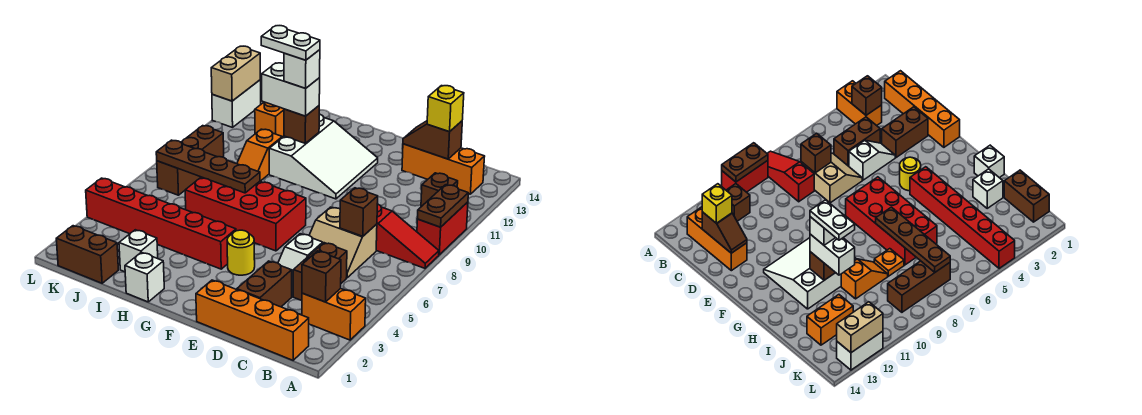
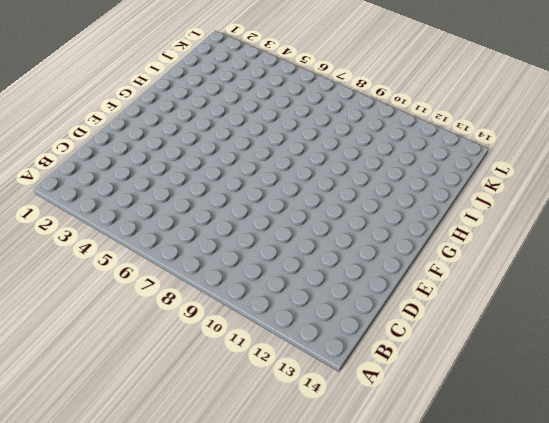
none -> orange 1x2 brick [302,289,366,340]
none -> red 1x3 slope [376,204,439,268]
none -> red 1x2 brick [417,202,468,255]
none -> orange 1x4 brick [196,280,309,360]

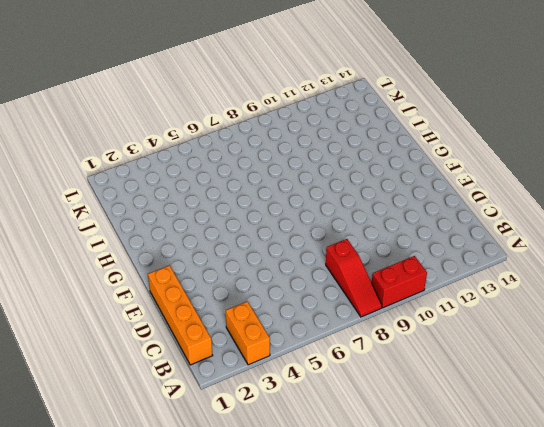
none -> brown 1x1 brick [421,173,458,207]
none -> orange 1x3 brick [402,144,485,194]
none -> brown 1x2 brick [293,243,347,300]
none -> tan 2x2 slope [309,207,377,278]

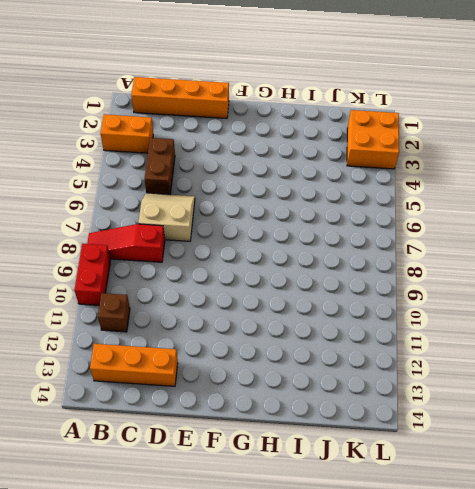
orange 2x2 brick [347,110,399,169] -> none
none -> brown 1x2 brick [237,261,292,307]
none -> white 1x2 slope [278,234,323,297]
none -> yellow 1x1 round brick [227,230,255,275]
none -> red 2x4 brick [185,177,306,251]

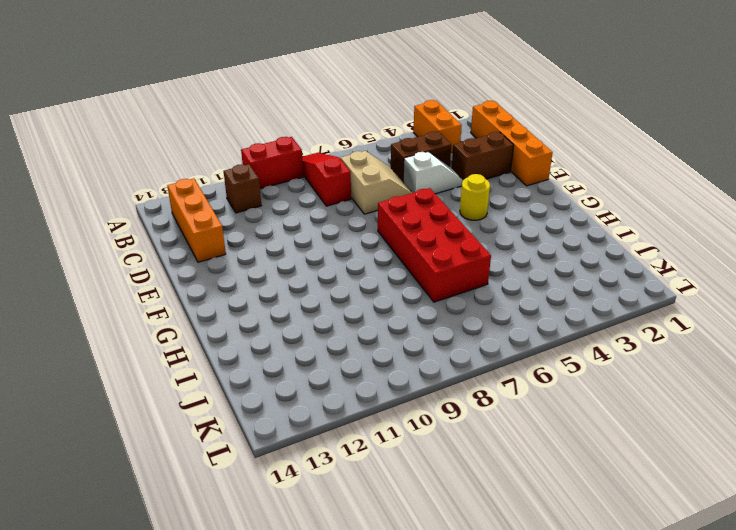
none -> white 3x3 slope [269,114,378,199]
none -> red 1x6 brick [86,178,236,269]
none -> white 1x1 brick [125,252,164,302]
none -> white 1x1 brick [119,230,158,272]

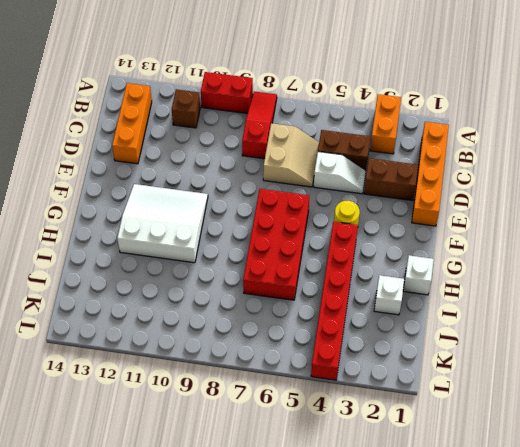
none -> orange 1x1 plate [874,249,904,276]
none -> orange 1x2 slope [237,129,282,181]
none -> brown 1x2 brick [56,226,118,283]
none -> orange 1x2 brick [255,102,284,137]

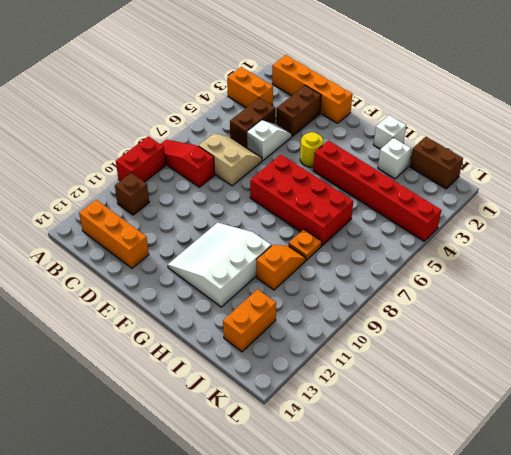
none -> brown 1x3 brick [157,126,224,195]
none -> white 1x2 brick [212,80,261,128]
none -> brown 1x2 plate [417,185,468,227]
none -> brown 1x1 brick [302,251,341,302]

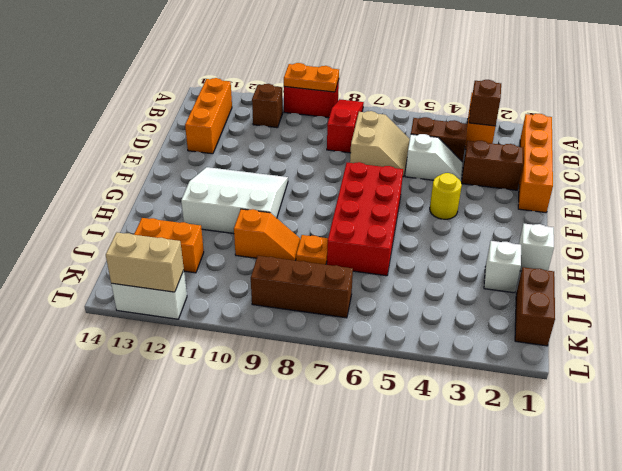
orange 1x2 plate [284,63,339,92] -> brown 1x2 plate [417,185,468,227]
none -> red 1x6 brick [86,178,236,269]
none -> brown 1x1 brick [340,188,378,236]
none -> brown 1x2 slope [403,121,462,159]
none -> brown 1x4 plate [156,140,260,193]

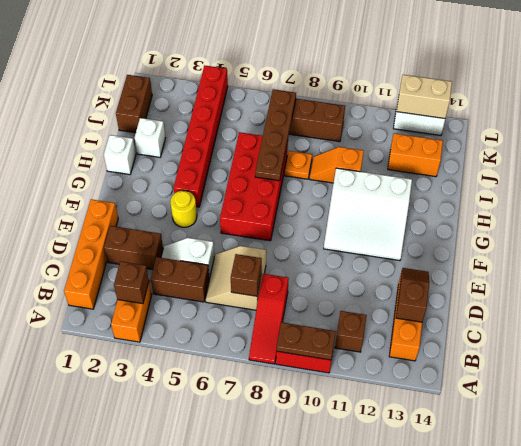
none -> brown 1x1 brick [284,106,319,143]
none -> yellow 1x1 brick [427,86,464,132]
none -> white 1x2 brick [262,63,320,116]
none -> white 1x1 brick [284,50,320,88]

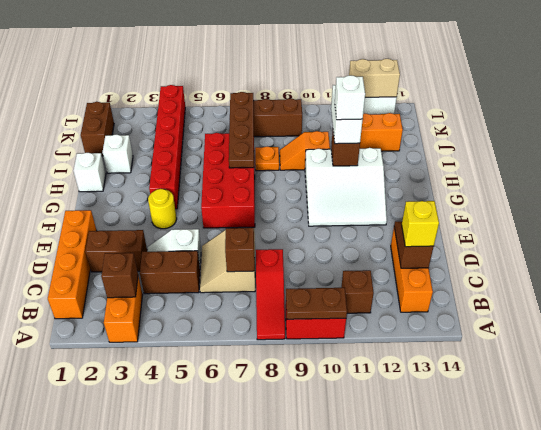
none -> white 1x2 plate [261,26,320,60]

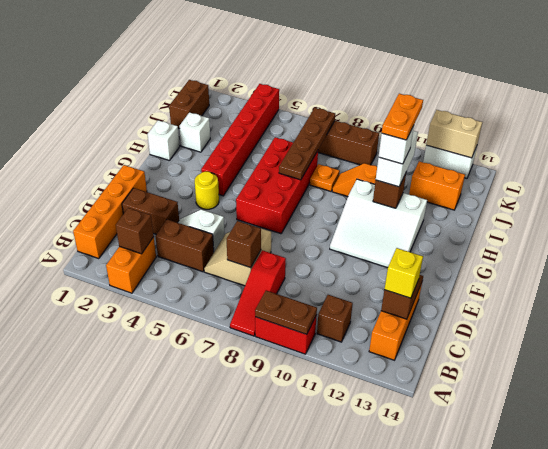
orange 1x2 plate [382,94,423,140] -> white 1x2 plate [261,26,320,60]

